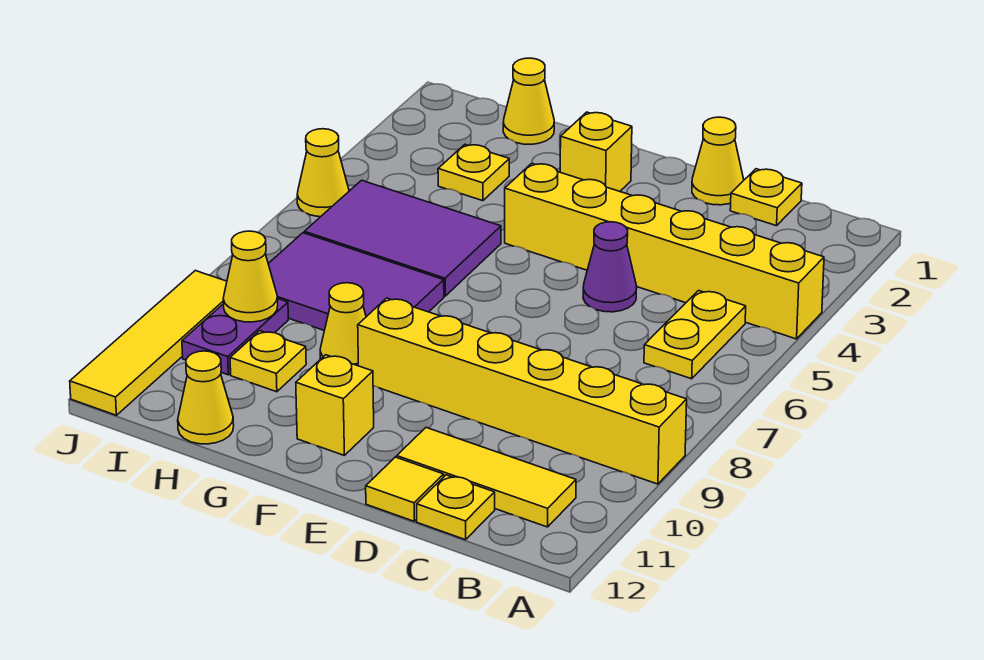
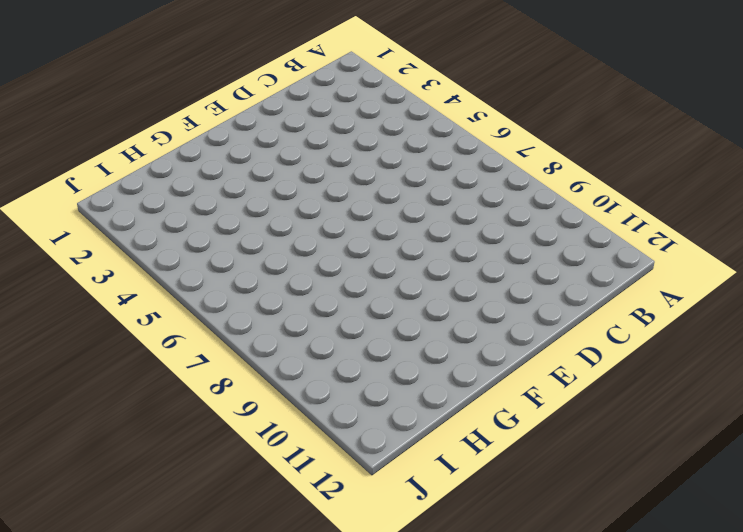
none -> yellow 1x6 brick [505,163,824,339]
none -> yellow 1x6 brick [358,298,687,484]
none -> yellow 1x2 plate [644,291,746,379]

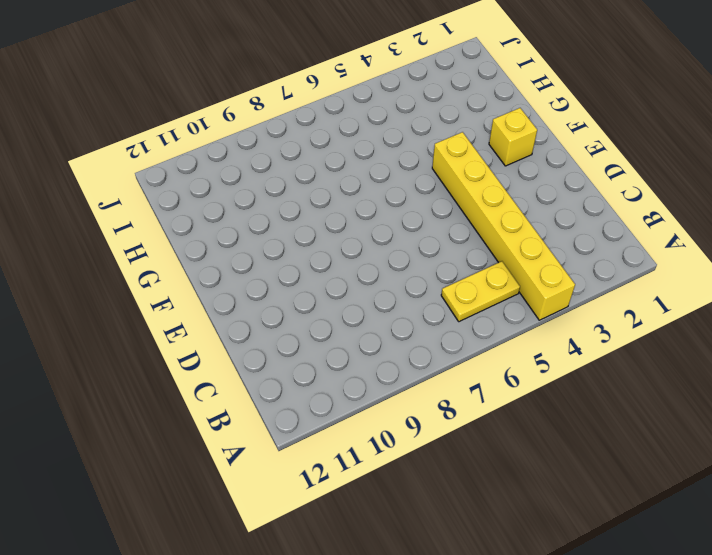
none -> yellow 1x6 brick [358,298,687,484]
none -> yellow 1x3 tile [397,428,576,527]
none -> yellow 1x1 plate [730,169,802,226]

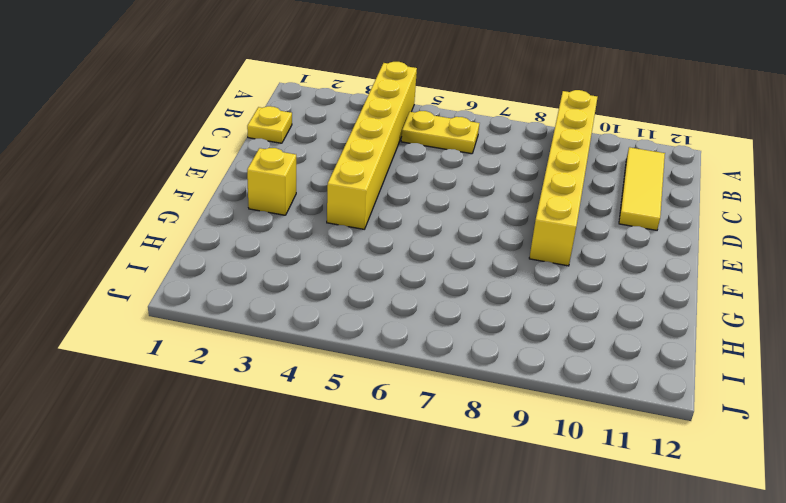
none -> yellow 1x1 plate [417,475,495,540]
none -> yellow 1x1 cone [692,117,744,205]
none -> purple 1x1 cone [583,222,637,312]

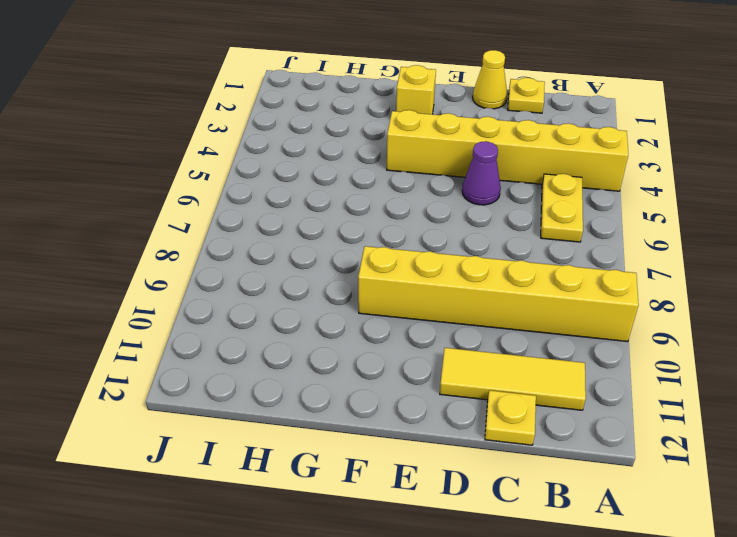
none -> yellow 1x1 tile [366,457,444,521]
none -> yellow 1x1 brick [296,355,374,455]
none -> purple 2x3 tile [304,180,501,296]

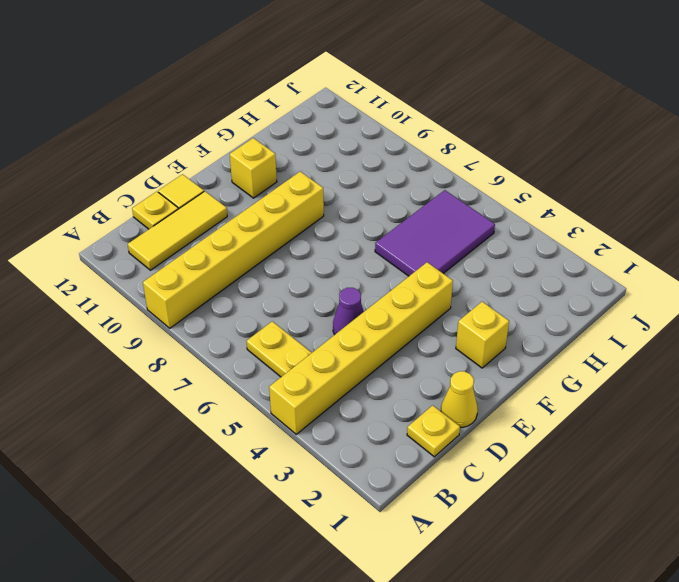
none -> purple 2x3 tile [268,233,444,331]
none -> yellow 1x1 cone [320,283,366,366]
none -> yellow 1x1 cone [503,58,554,144]

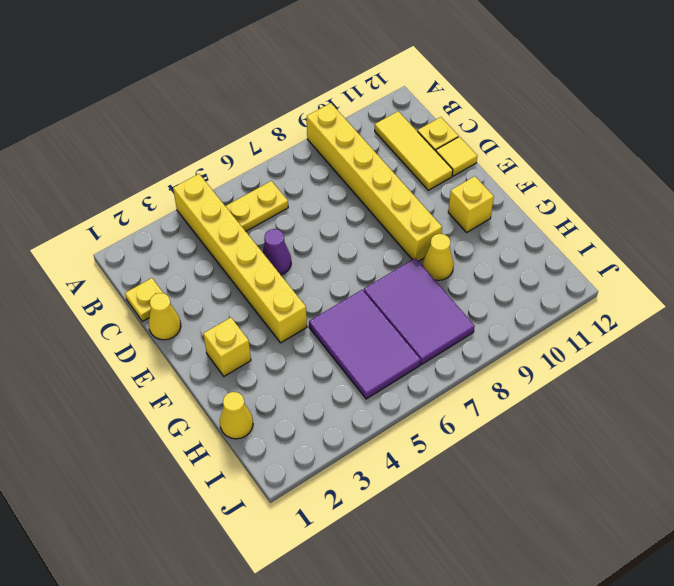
none -> yellow 1x1 plate [438,144,509,201]
none -> yellow 1x1 plate [230,331,306,392]
none -> yellow 1x1 cone [178,351,234,444]

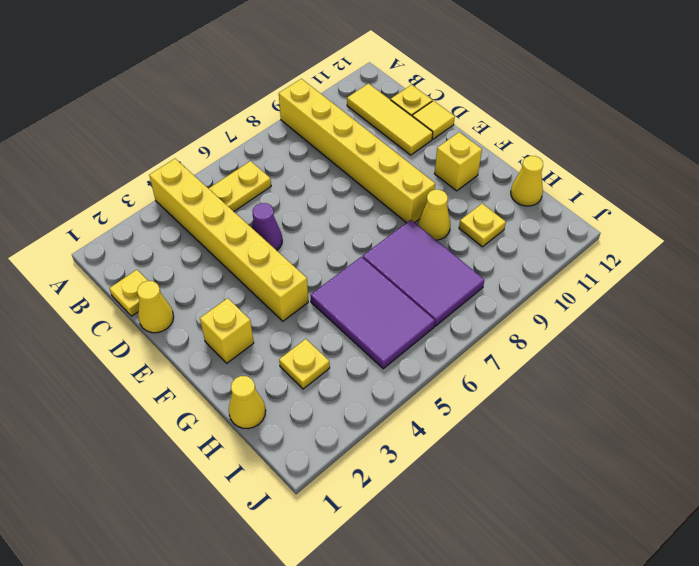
none -> purple 1x2 plate [182,298,288,375]
none -> yellow 1x1 cone [297,129,349,217]
none -> yellow 1x4 tile [70,271,227,415]

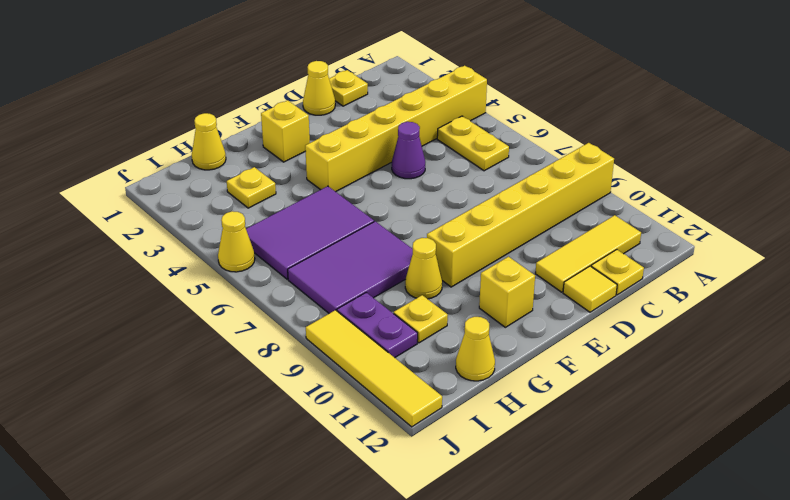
none -> yellow 1x1 cone [223,231,278,322]

